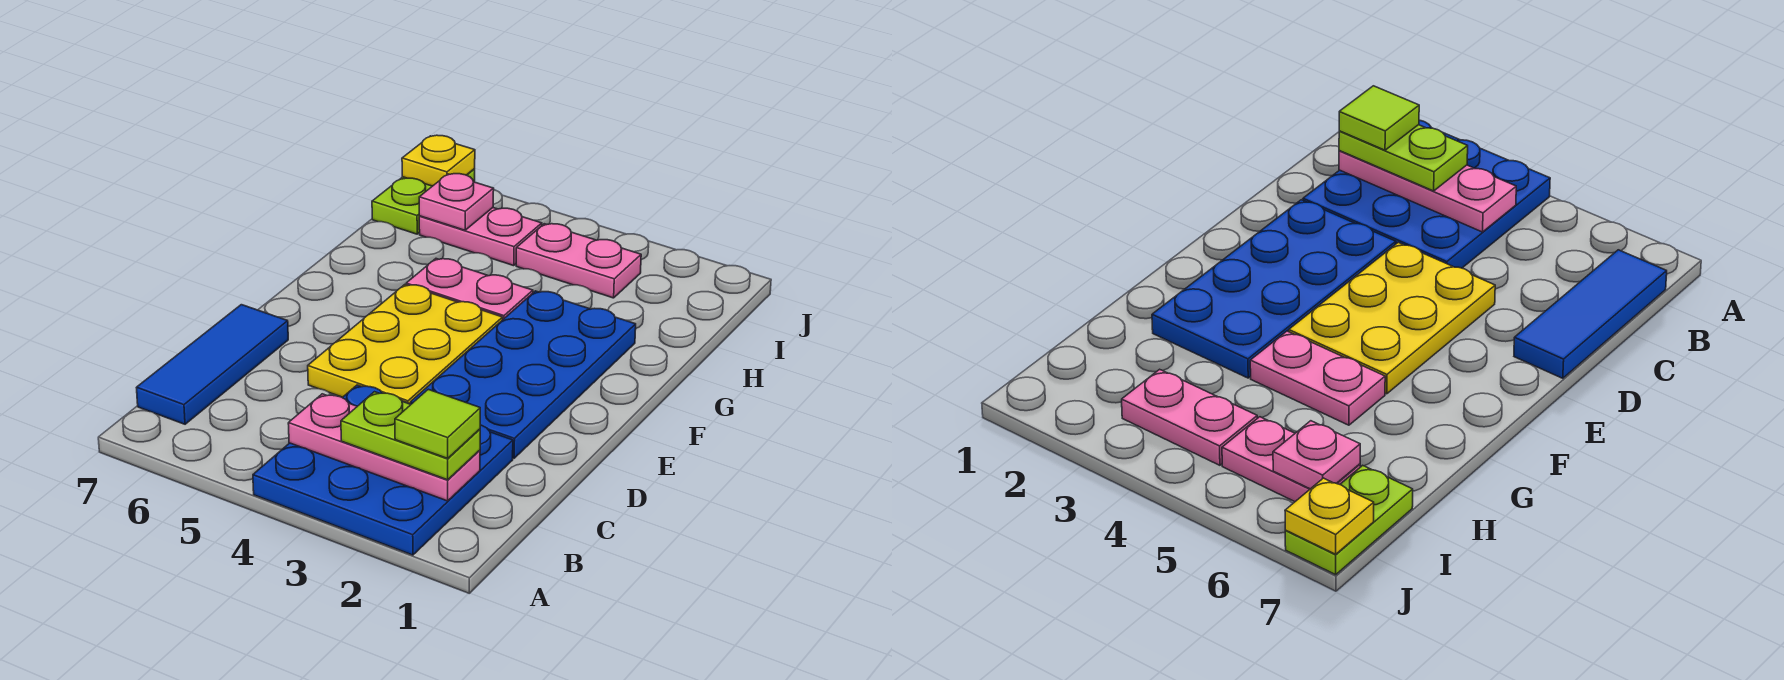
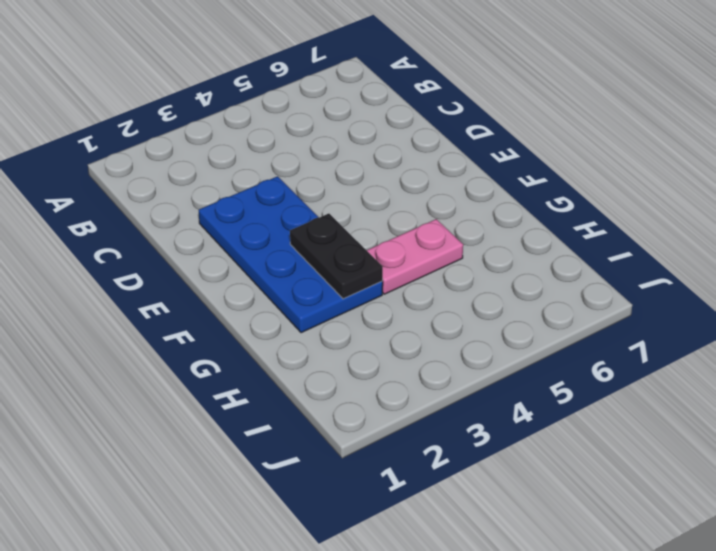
black 1x2 plate [290,214,383,299] -> none
none -> blue 3x3 plate [253,385,513,555]
none -> blue 1x3 tile [136,305,288,424]
none -> yellow 2x3 plate [308,285,503,404]

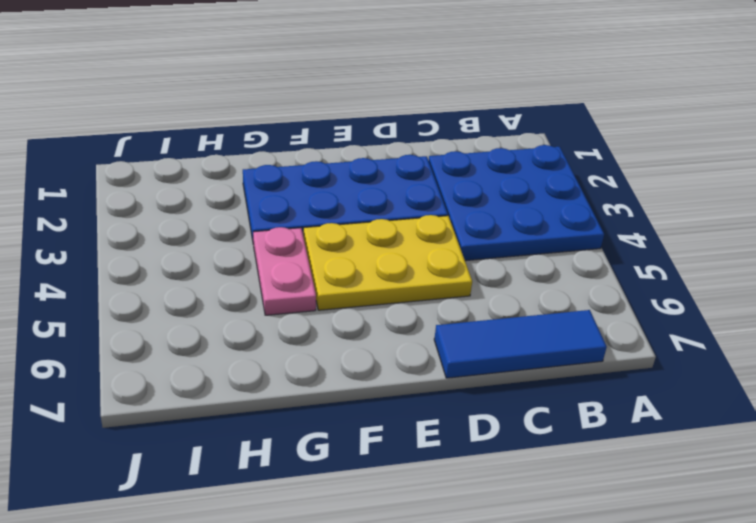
none -> pink 1x2 plate [516,224,641,298]
none -> pink 1x2 plate [419,208,542,266]
none -> lime 1x2 plate [372,169,475,234]

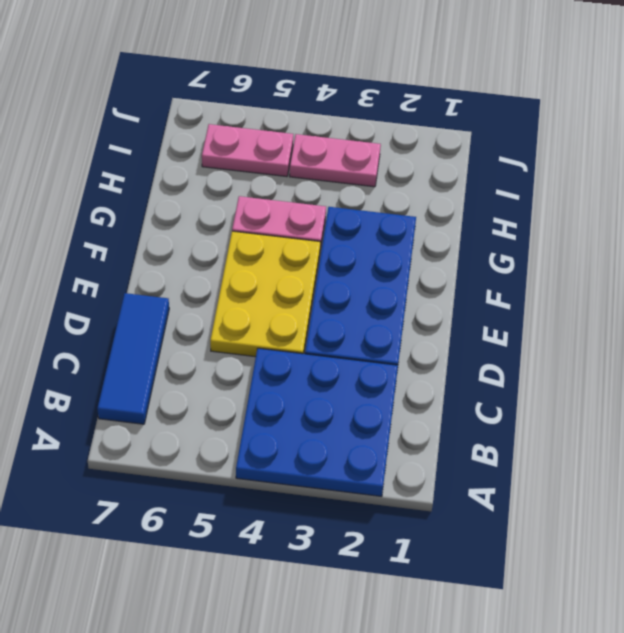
none -> lime 1x2 plate [372,169,475,234]
none -> pink 1x3 plate [288,394,480,501]
none -> pink 1x1 plate [419,174,494,230]

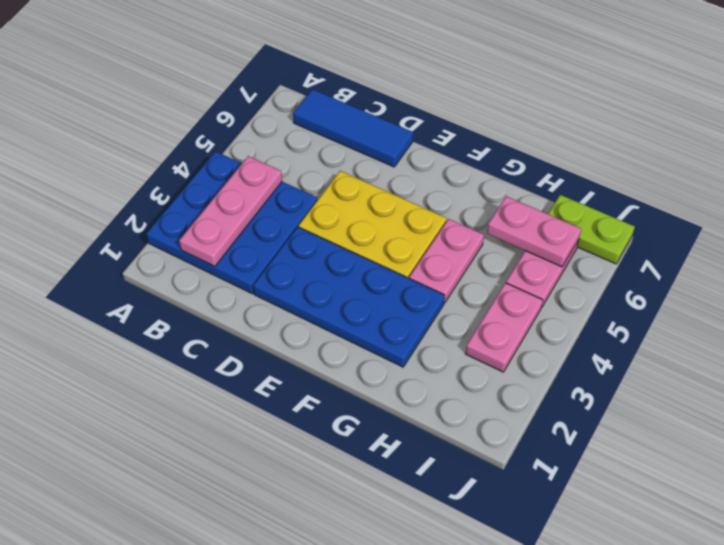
pink 1x2 plate [487,196,581,267] -> pink 1x1 plate [419,174,494,230]
none -> yellow 1x1 plate [402,135,475,186]
none -> lime 1x2 plate [341,392,480,480]
none -> lime 1x1 tile [395,389,480,458]

